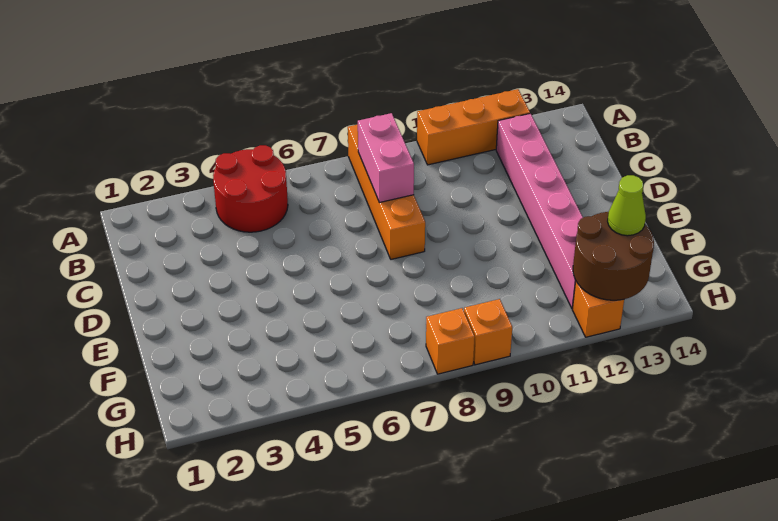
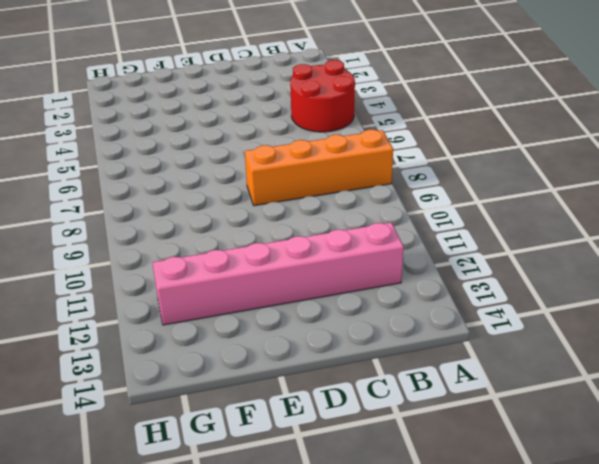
none -> orange 1x3 brick [417,89,530,165]
none -> orange 1x1 brick [426,308,475,374]

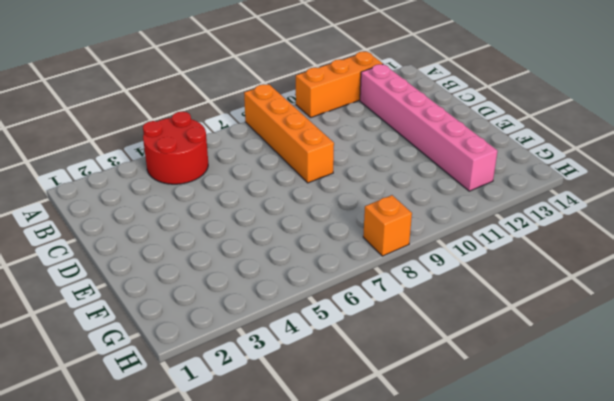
none -> orange 1x1 brick [464,299,512,365]
none -> orange 1x1 brick [572,282,624,337]

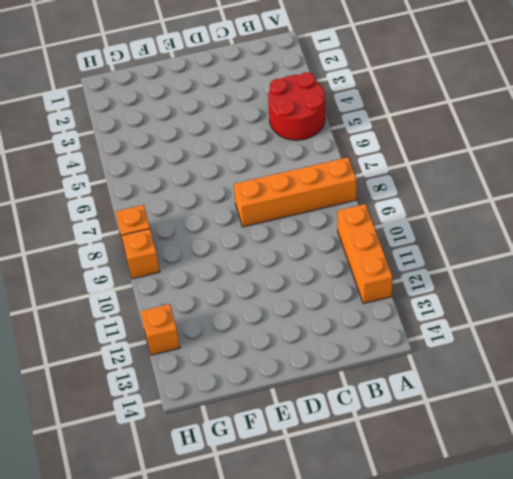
none -> pink 1x6 brick [496,113,583,308]
none -> pink 1x2 brick [358,113,414,203]

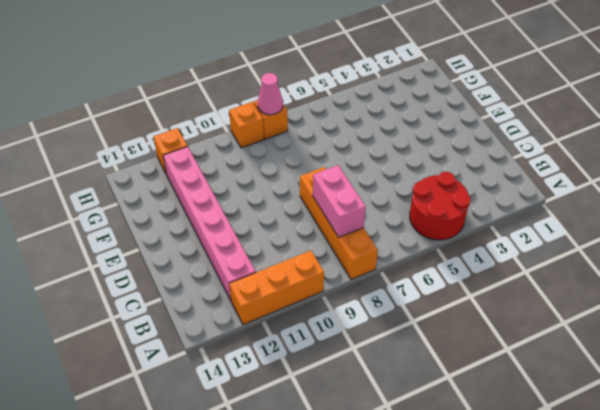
pink 1x1 cone [258,73,283,115] -> none
none -> brown 2x2 round brick [573,212,654,300]
none -> lime 1x1 cone [608,175,646,236]

